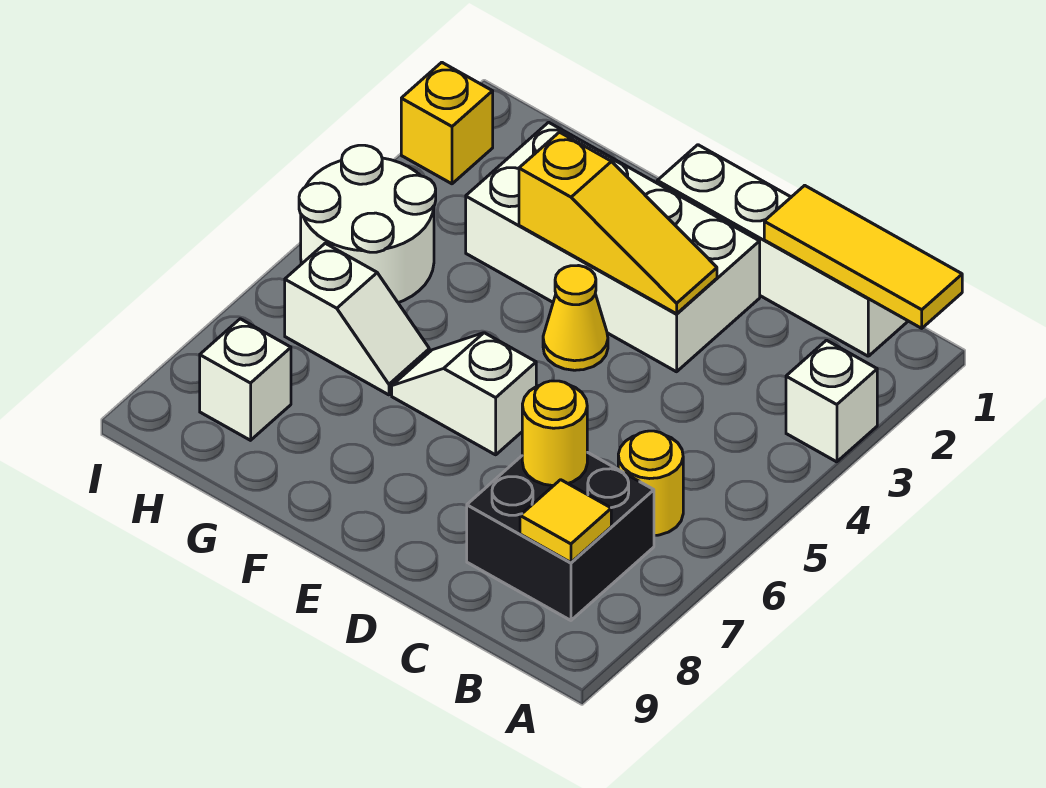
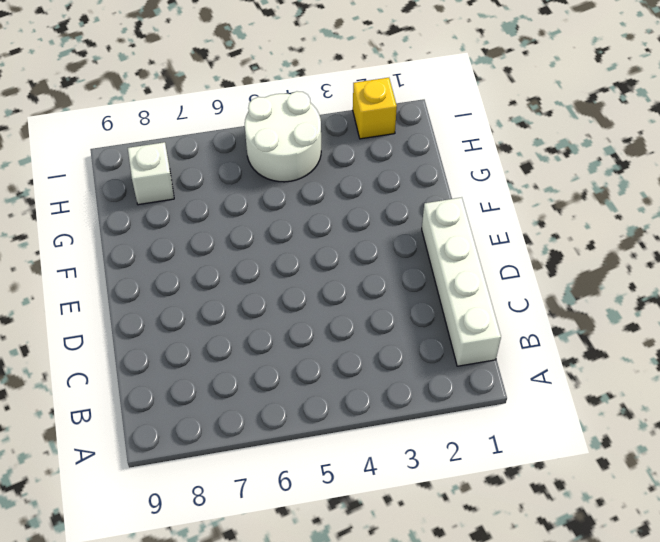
none -> white 1x1 brick [786,340,877,462]
none -> yellow 1x1 round brick [618,431,683,535]
none -> black 2x2 brick [467,452,654,620]

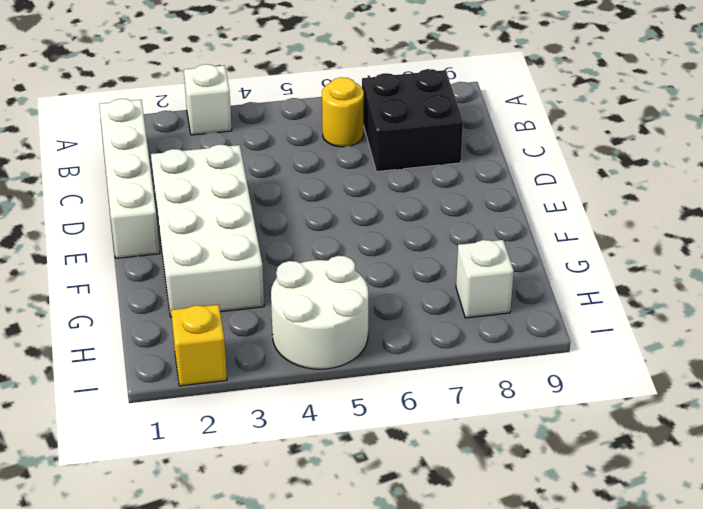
none -> yellow 1x1 cone [543,266,608,370]
none -> white 1x2 slope [392,333,536,455]
none -> white 1x2 slope [285,243,429,395]

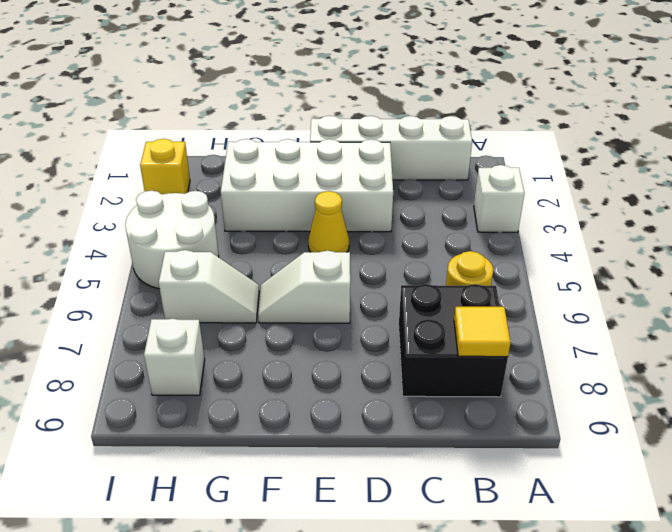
none -> yellow 1x3 tile [764,185,962,328]
none -> yellow 1x1 round brick [522,381,587,486]
none -> yellow 1x3 slope [519,132,717,314]

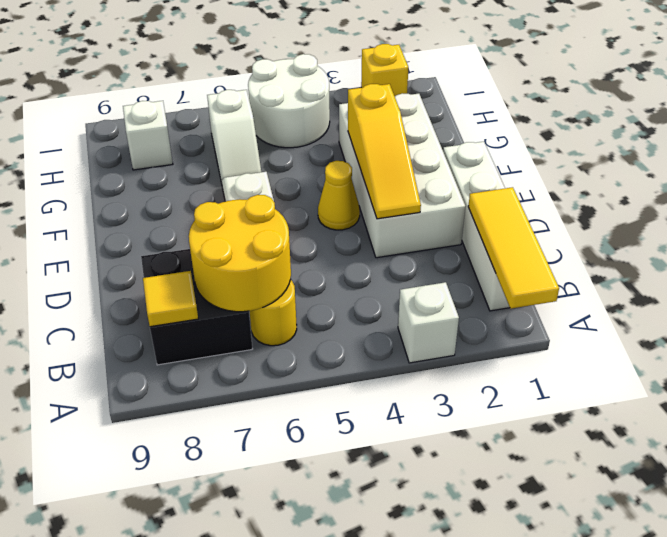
yellow 2x2 round brick [189,195,291,312] -> yellow 1x1 round brick [522,381,587,486]

